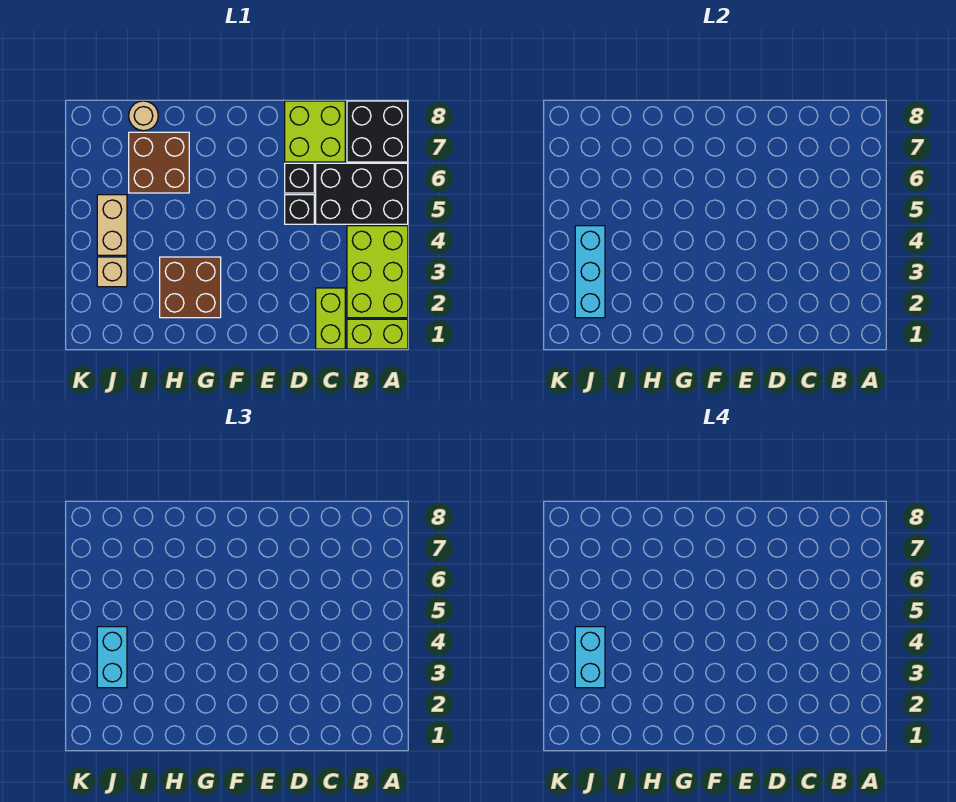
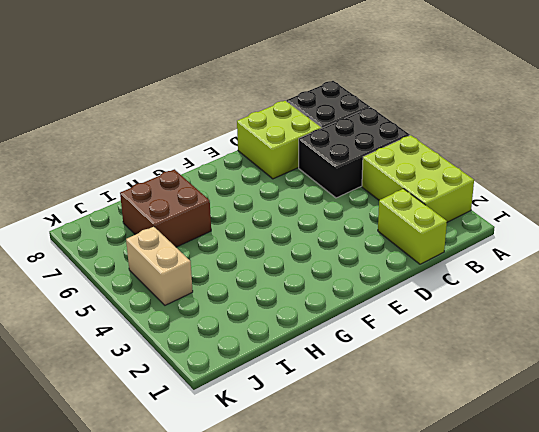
none -> lime 1x2 brick [347,319,408,349]
none -> black 1x1 brick [285,195,314,224]
none -> black 1x1 brick [285,163,314,193]

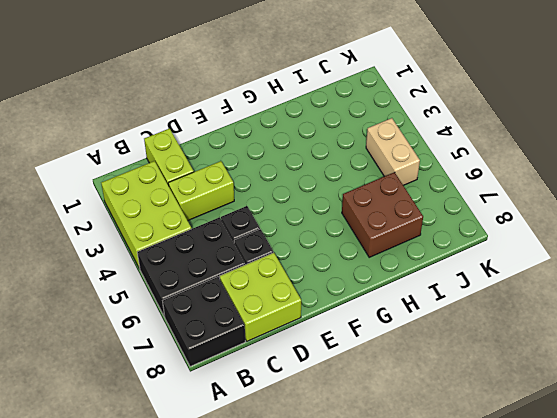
lime 1x2 brick [168,161,234,221] -> lime 1x2 brick moved to [347,319,408,349]
none -> brown 2x2 brick [160,257,221,318]
none -> tan 1x1 round brick [129,101,158,131]
none -> tan 1x1 brick [97,257,127,287]

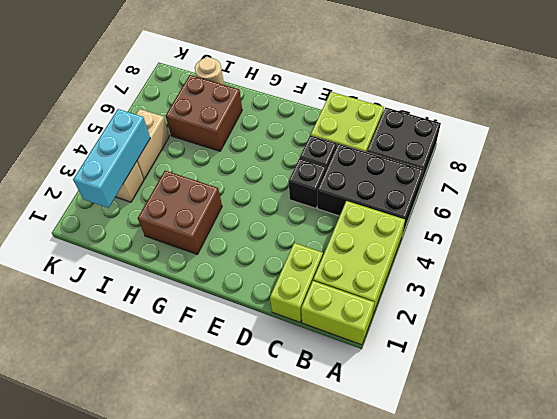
none -> cyan 1x2 brick [97,627,127,688]
none -> cyan 1x2 brick [575,627,605,688]

